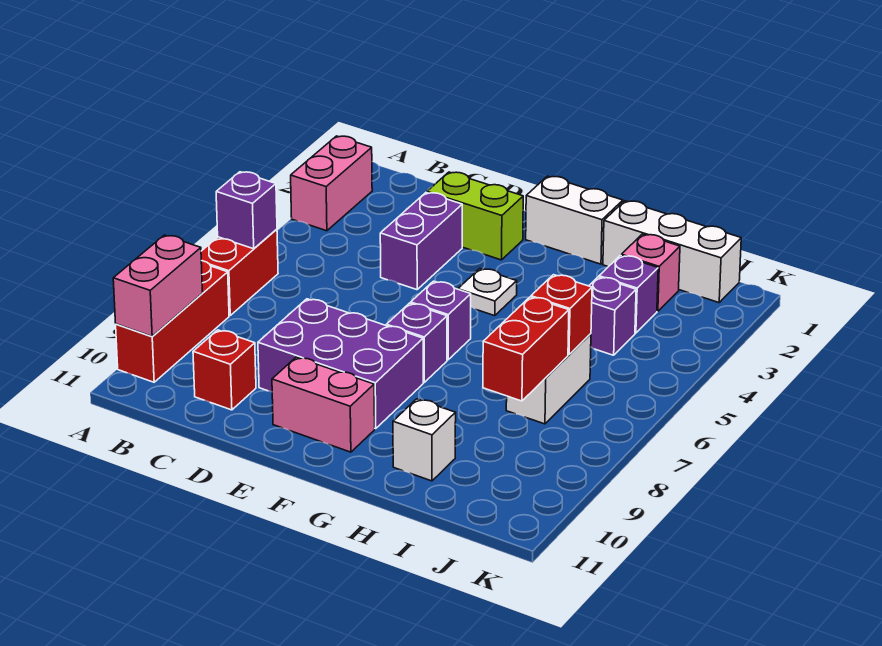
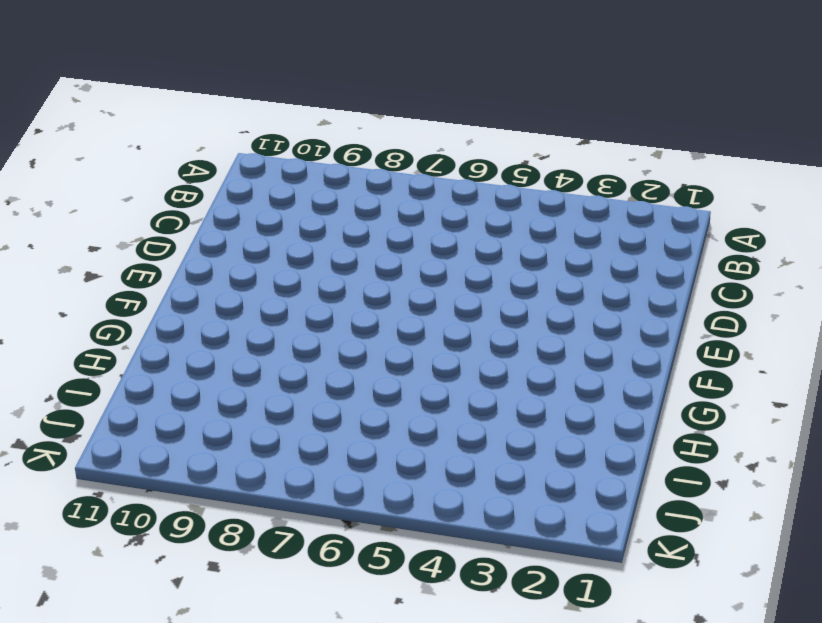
none -> pink 1x2 brick [291,136,372,231]
none -> red 1x2 brick [201,229,278,315]
none -> red 1x3 brick [116,261,229,382]

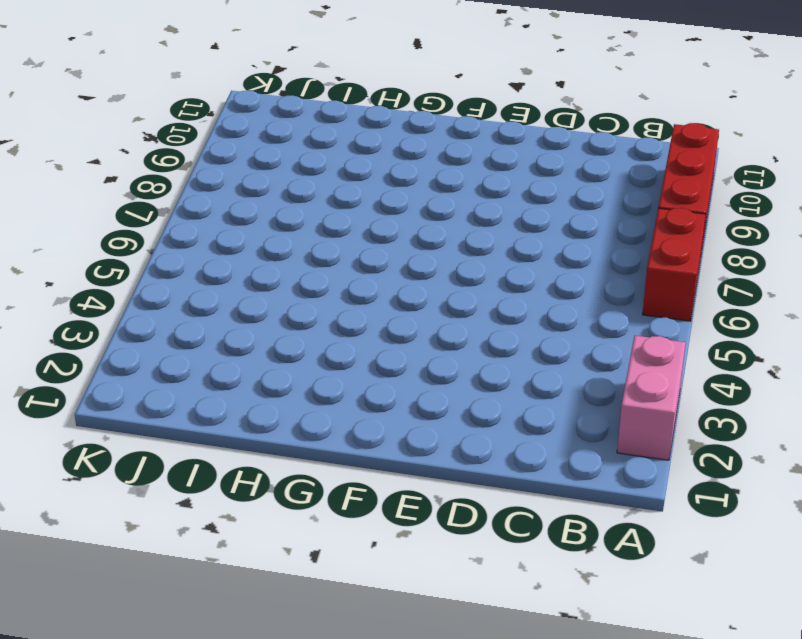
none -> red 1x1 brick [193,330,256,410]
none -> lime 1x2 brick [427,172,523,260]
none -> purple 1x2 brick [380,193,462,290]

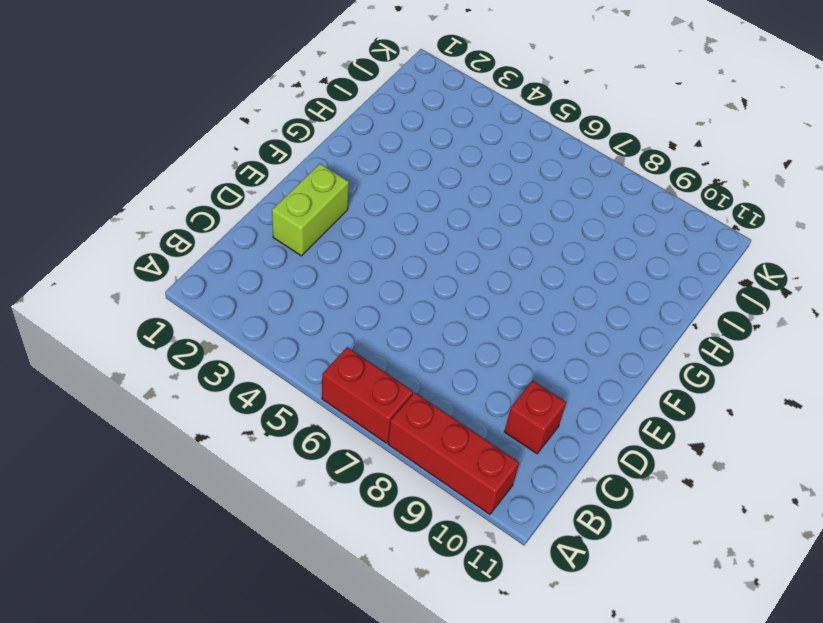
none -> pink 1x2 brick [291,136,372,231]
none -> purple 1x2 brick [380,193,462,290]
none -> purple 2x3 brick [258,299,423,429]

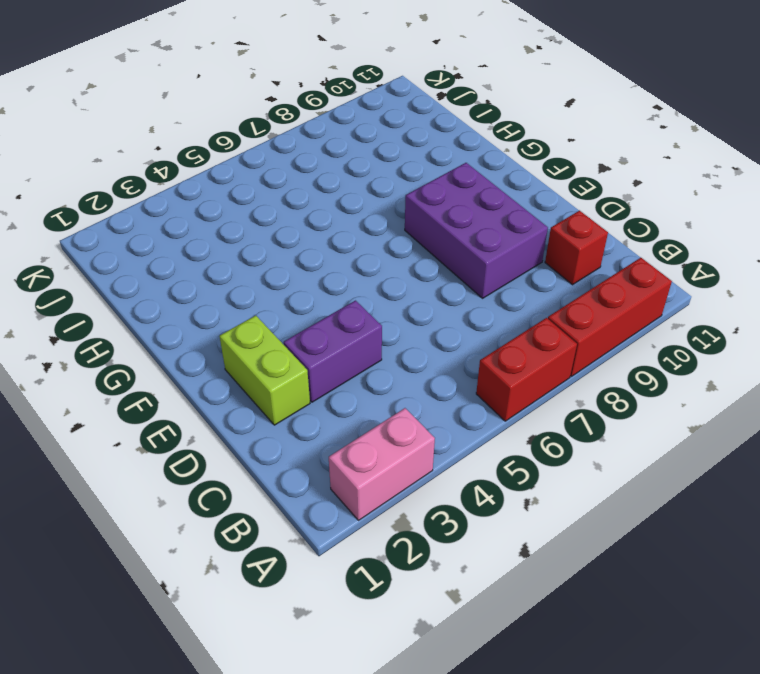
none -> pink 1x2 brick [272,357,375,452]
none -> white 1x2 brick [526,176,623,264]
none -> white 1x1 plate [458,269,517,316]

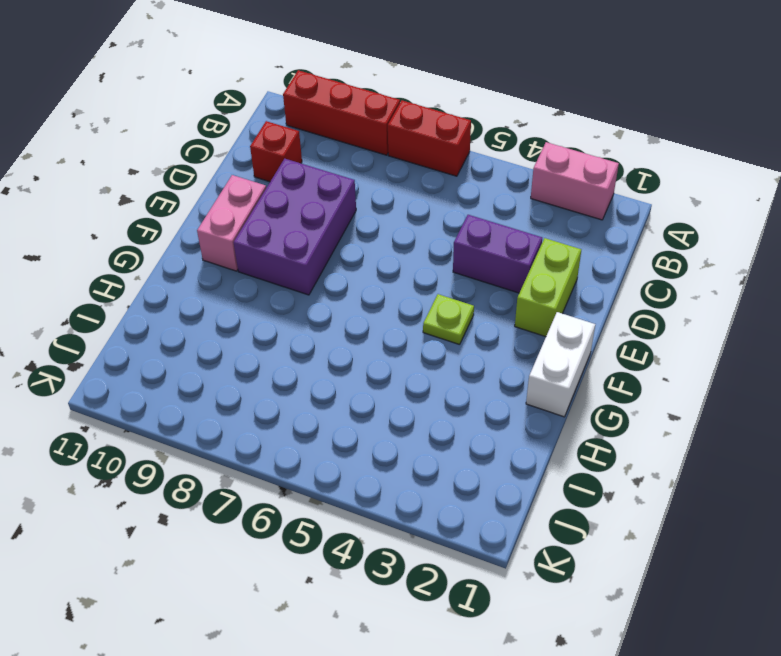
lime 1x1 plate [423,294,474,345] -> white 1x1 plate [458,269,517,316]
none -> purple 1x1 brick [411,281,471,360]
none -> purple 1x1 brick [386,303,447,382]
none -> white 1x3 brick [603,201,741,303]

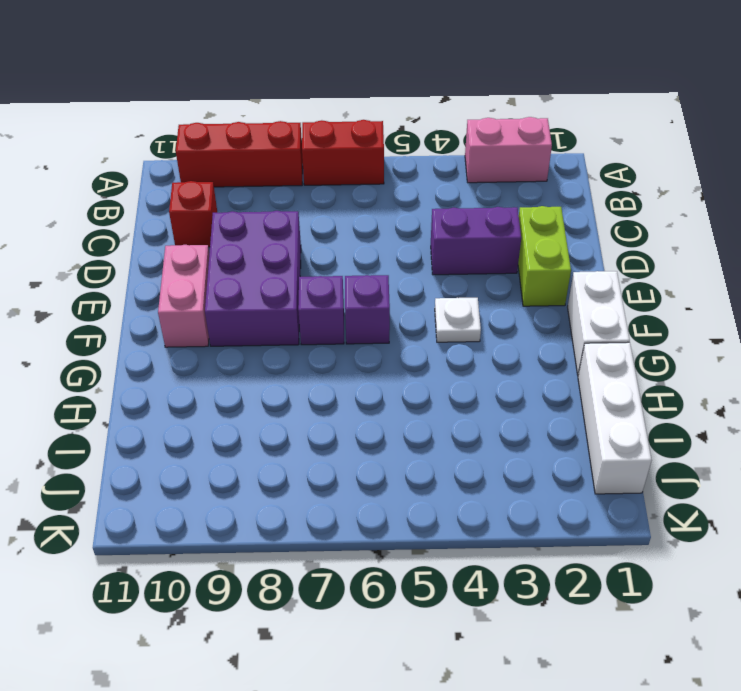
none -> white 1x1 brick [393,399,456,481]
none -> pink 1x1 brick [621,234,680,311]
none -> purple 1x1 brick [599,255,658,333]

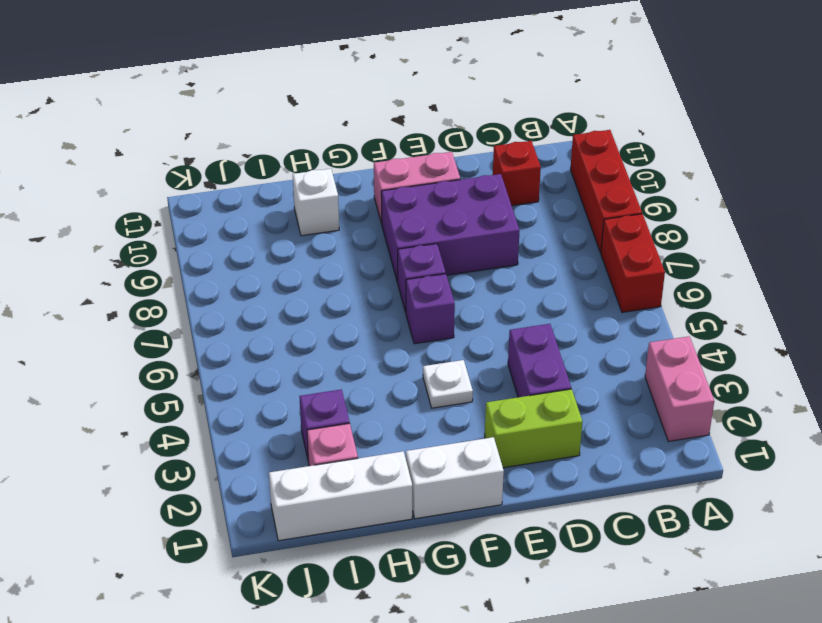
none -> purple 1x1 brick [589,277,636,355]
none -> white 1x2 brick [506,334,591,424]
none -> purple 1x1 brick [216,172,277,249]

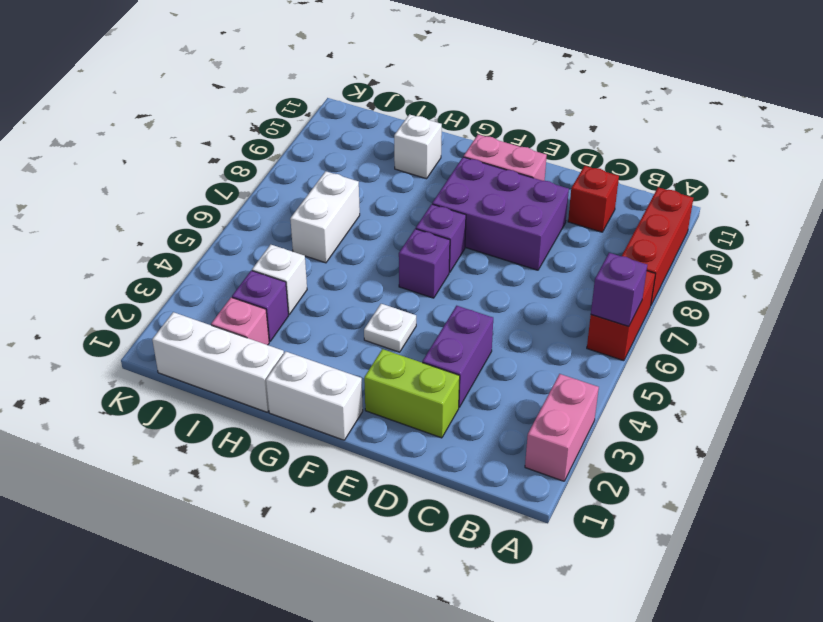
white 1x1 brick [252,245,307,314] -> purple 1x1 brick [589,277,636,355]
none -> pink 1x2 brick [113,235,203,336]
none -> red 1x1 brick [531,275,592,355]
none -> red 1x2 brick [483,297,569,401]

